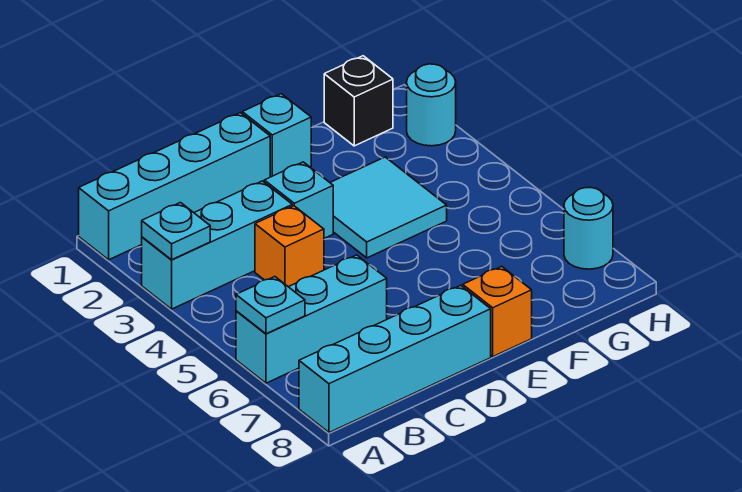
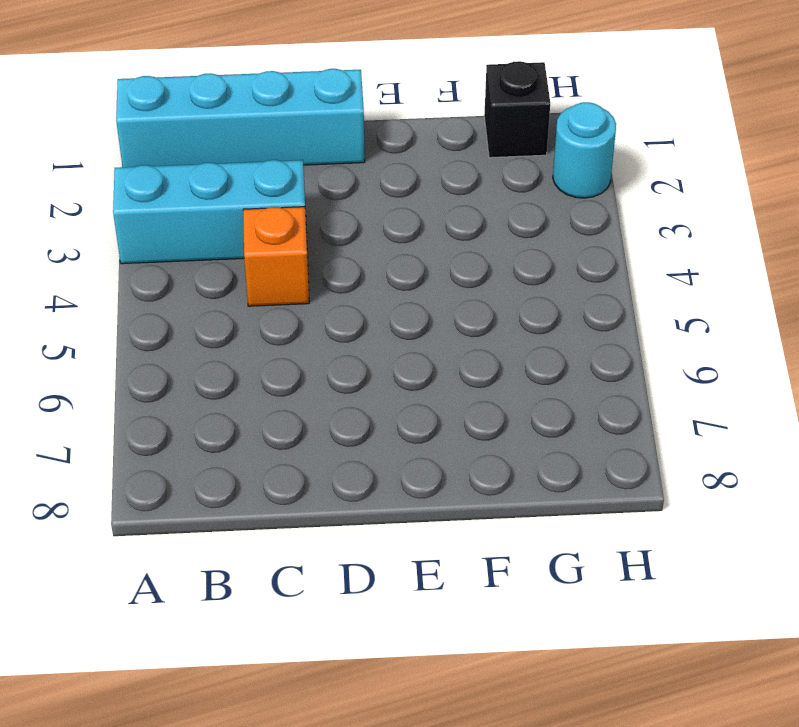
none -> cyan 1x3 brick [236,255,387,383]
none -> cyan 1x4 brick [299,285,491,433]
none -> cyan 1x1 brick [264,162,333,238]

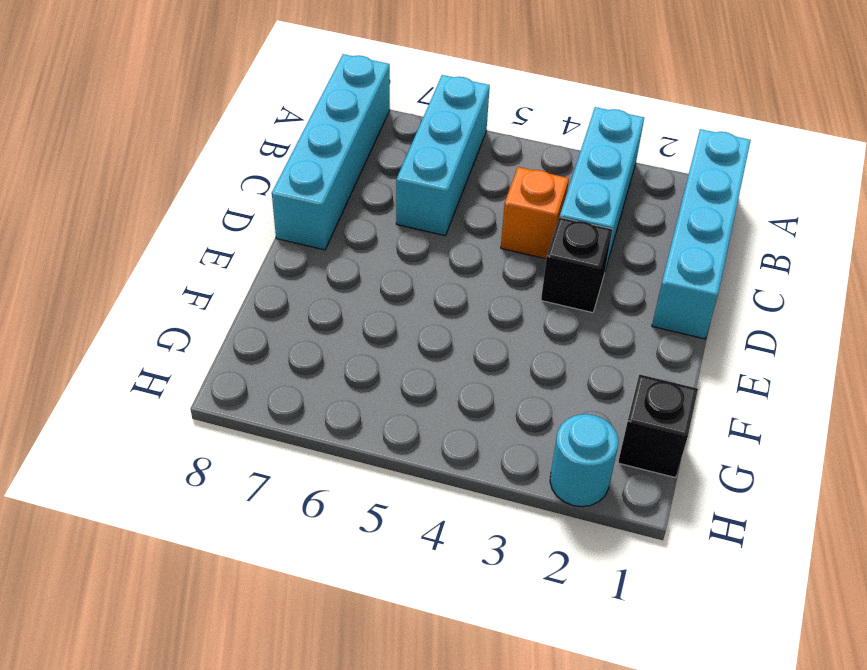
black 1x1 brick [541,217,612,313] -> cyan 1x1 brick [264,162,333,238]
none -> cyan 1x1 brick [242,94,311,177]
none -> cyan 2x2 tile [330,157,447,258]
none -> orange 1x1 brick [463,266,532,356]

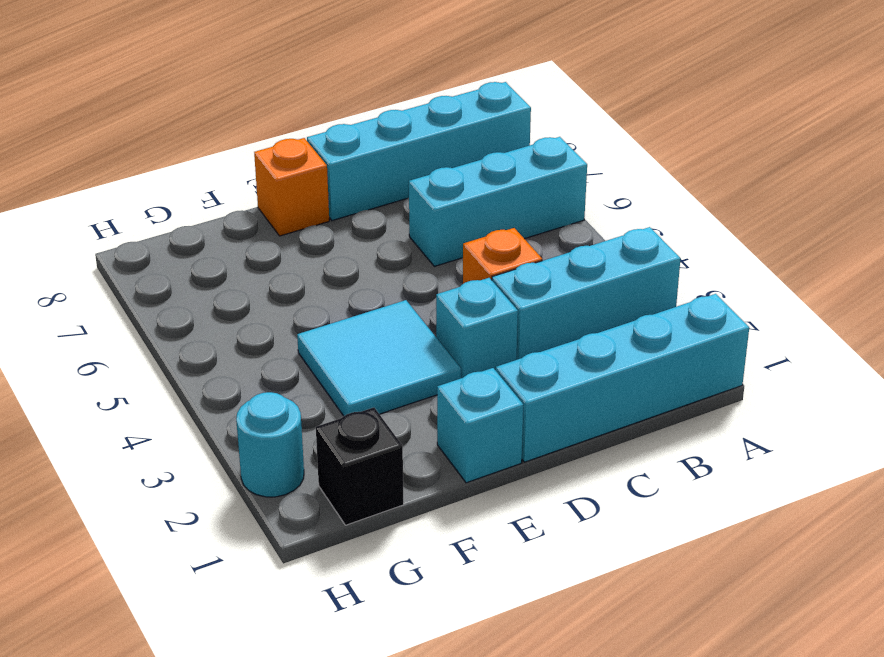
none -> cyan 1x1 round brick [564,188,613,269]
none -> cyan 1x1 plate [142,203,210,260]
none -> cyan 1x1 plate [236,277,305,334]

